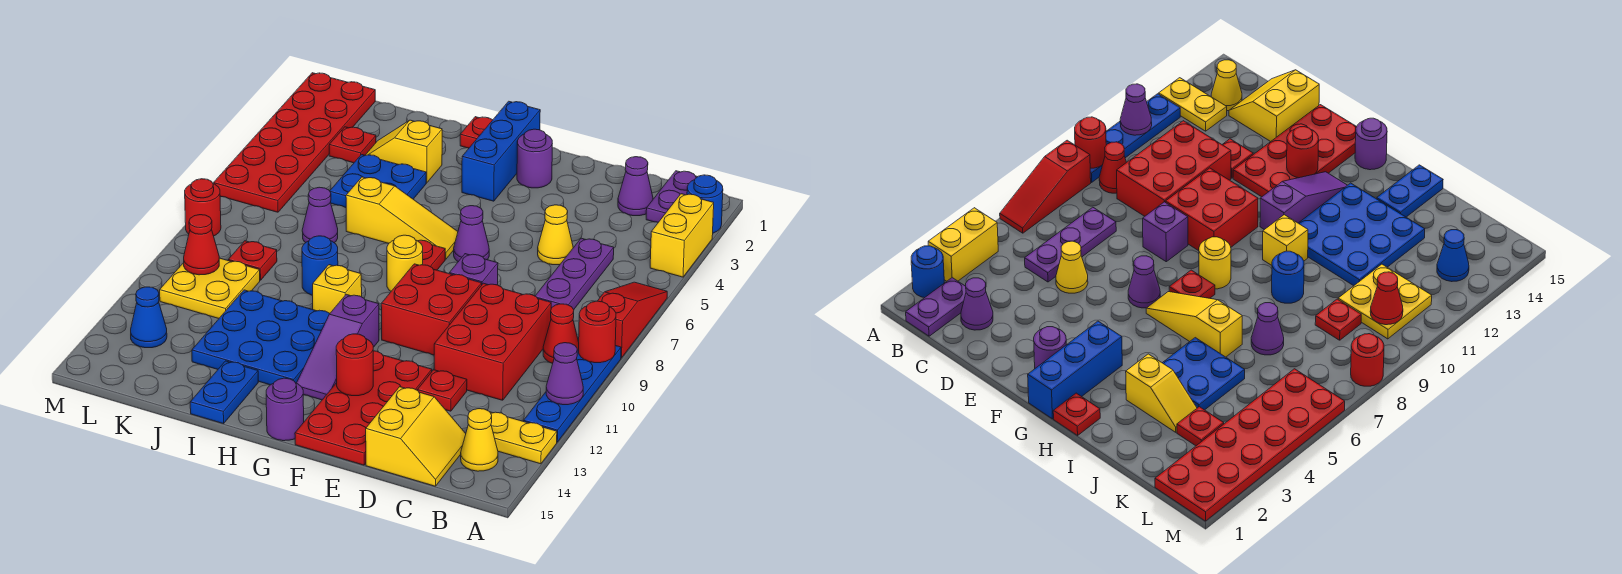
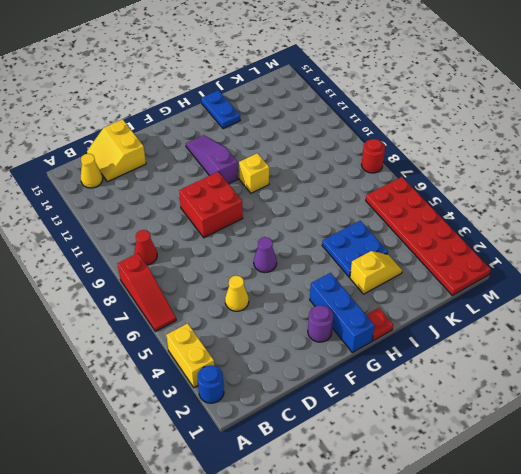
none -> blue 1x4 plate [524,346,621,442]
none -> yellow 1x2 plate [490,412,557,464]
none -> purple 1x2 plate [646,171,697,222]
none -> purple 1x1 cone [618,157,653,216]

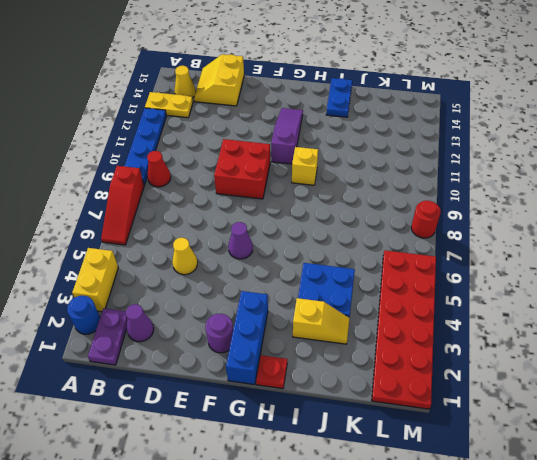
none -> purple 1x3 plate [536,238,614,310]
none -> red 2x3 brick [434,283,551,400]
none -> red 1x1 plate [417,370,467,411]
none -> purple 1x1 brick [449,254,498,285]

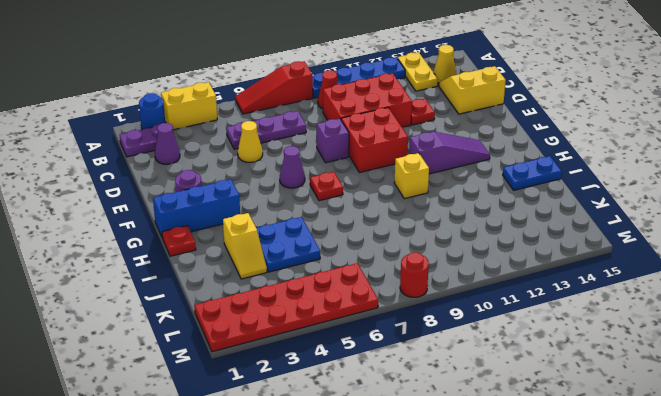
none -> red 2x4 plate [295,351,432,465]
none -> yellow 1x3 slope [346,177,458,259]
none -> yellow 1x1 round brick [387,235,423,291]
none -> purple 1x1 round brick [266,378,304,441]

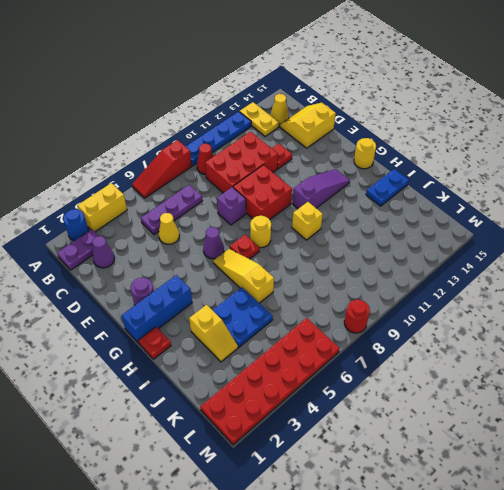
yellow 1x1 round brick [354,138,376,169] -> purple 1x1 round brick [266,378,304,441]
none -> red 2x4 plate [295,351,432,465]
none -> blue 3x3 plate [192,290,330,385]
none -> blue 1x1 round brick [302,236,338,295]
none -> purple 1x1 cone [302,187,338,243]

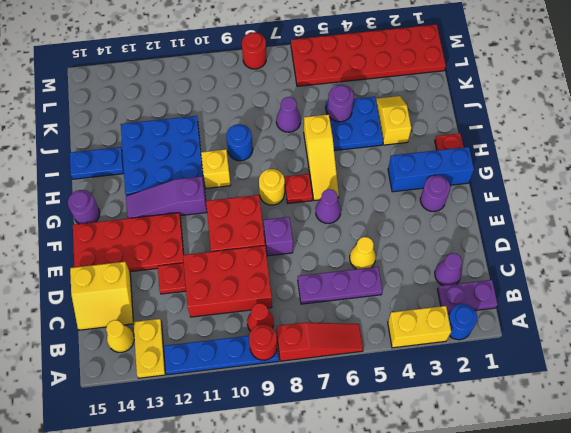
purple 1x1 round brick [328,85,354,122] -> none
none -> red 1x1 plate [329,127,376,163]
none -> red 1x1 plate [228,241,277,280]
none -> yellow 2x2 plate [160,258,260,318]
none -> blue 1x1 cone [131,287,167,348]

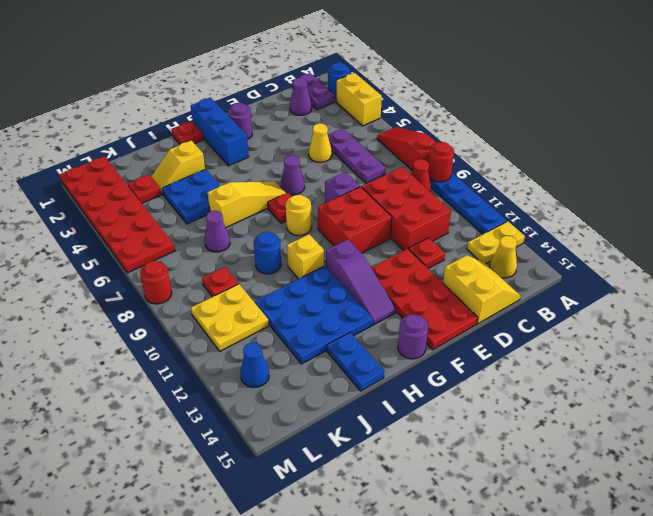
none -> purple 1x1 cone [546,343,583,405]
none -> red 1x1 round brick [336,334,373,396]
none -> red 1x1 cone [184,215,219,275]

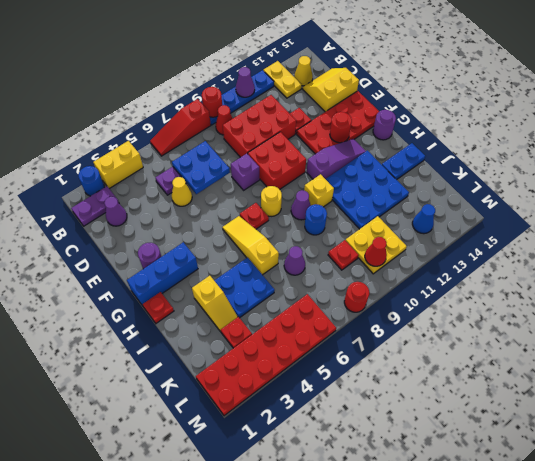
blue 2x2 plate [172,141,230,194] -> none
purple 1x1 cone [291,190,311,220] -> purple 1x1 cone moved to [454,206,489,262]

